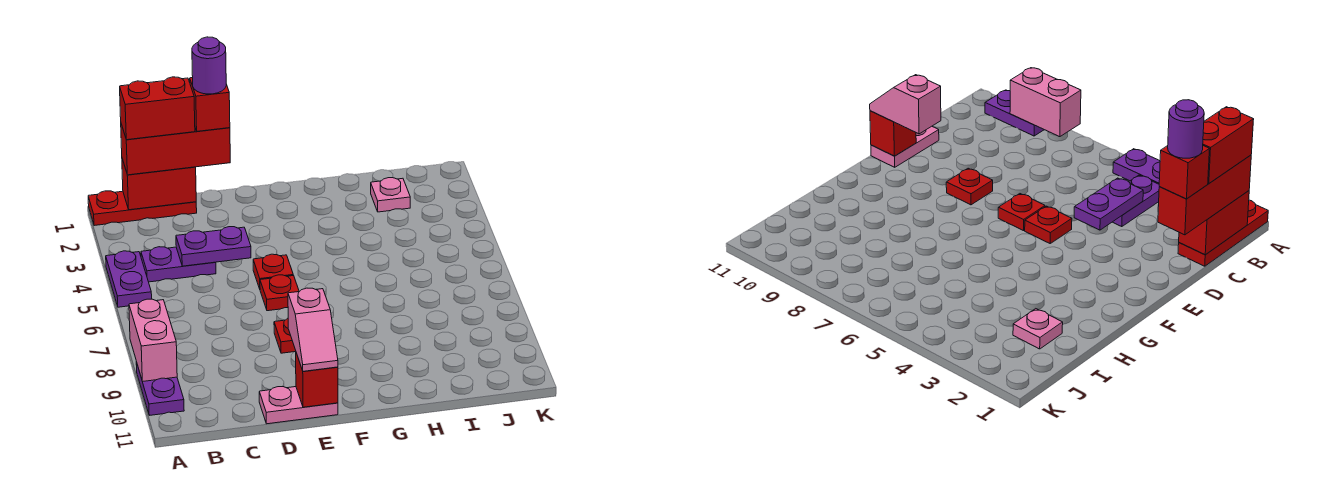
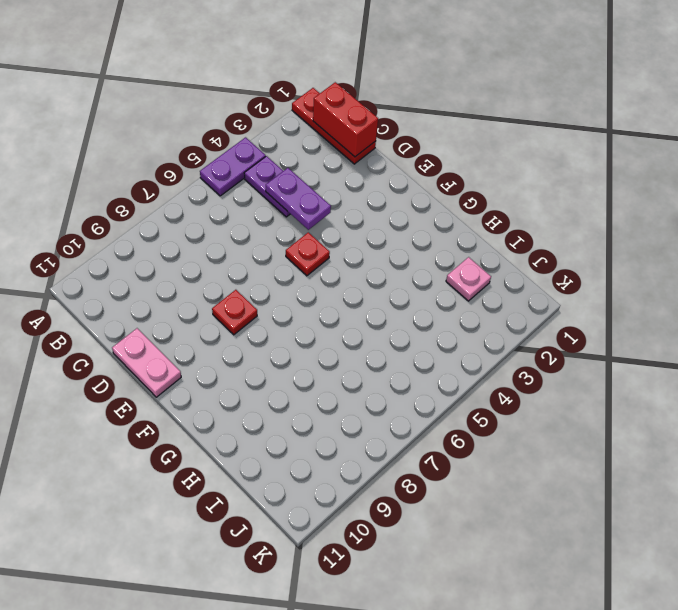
none -> purple 1x2 plate [136,362,184,415]
none -> red 1x1 plate [260,275,299,311]
none -> pink 1x2 brick [129,299,177,382]

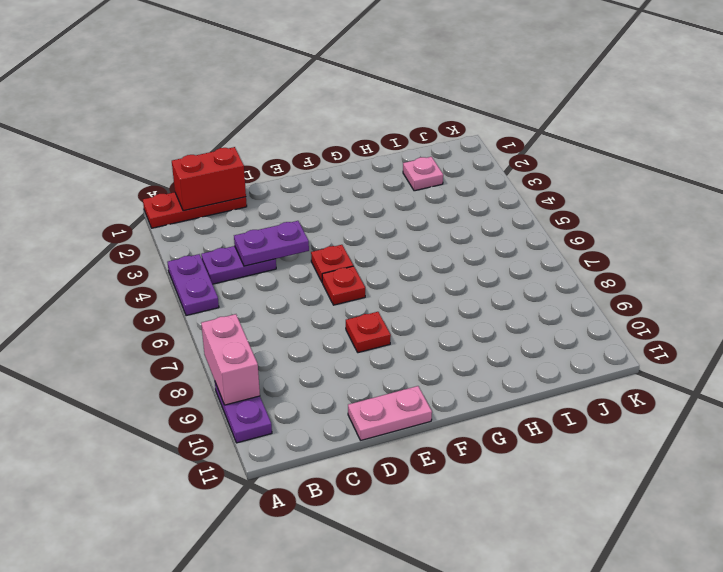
none -> red 1x1 brick [296,353,338,407]
none -> red 1x3 brick [121,124,230,175]
none -> pink 1x2 slope [288,288,338,371]

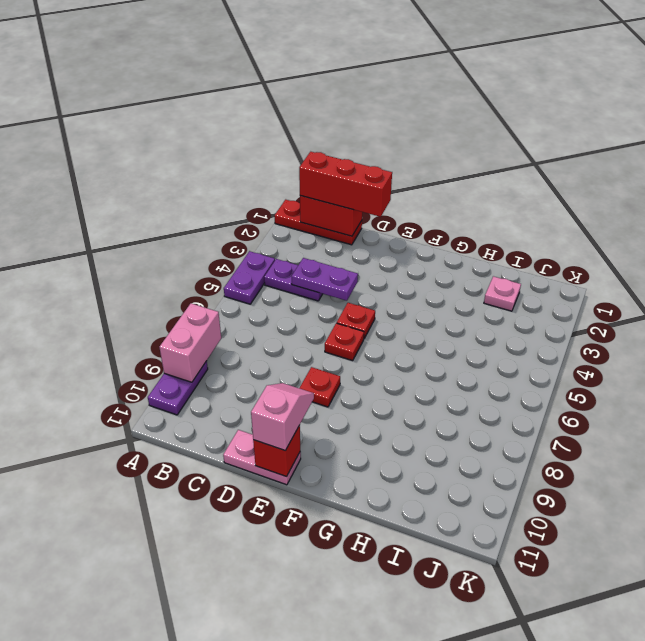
pink 1x2 slope [251,383,314,451] -> pink 1x2 slope turned to [288,288,338,371]
none -> red 1x2 brick [120,77,195,140]
none -> red 1x1 brick [190,78,230,131]
none -> purple 1x1 round brick [192,37,226,94]

